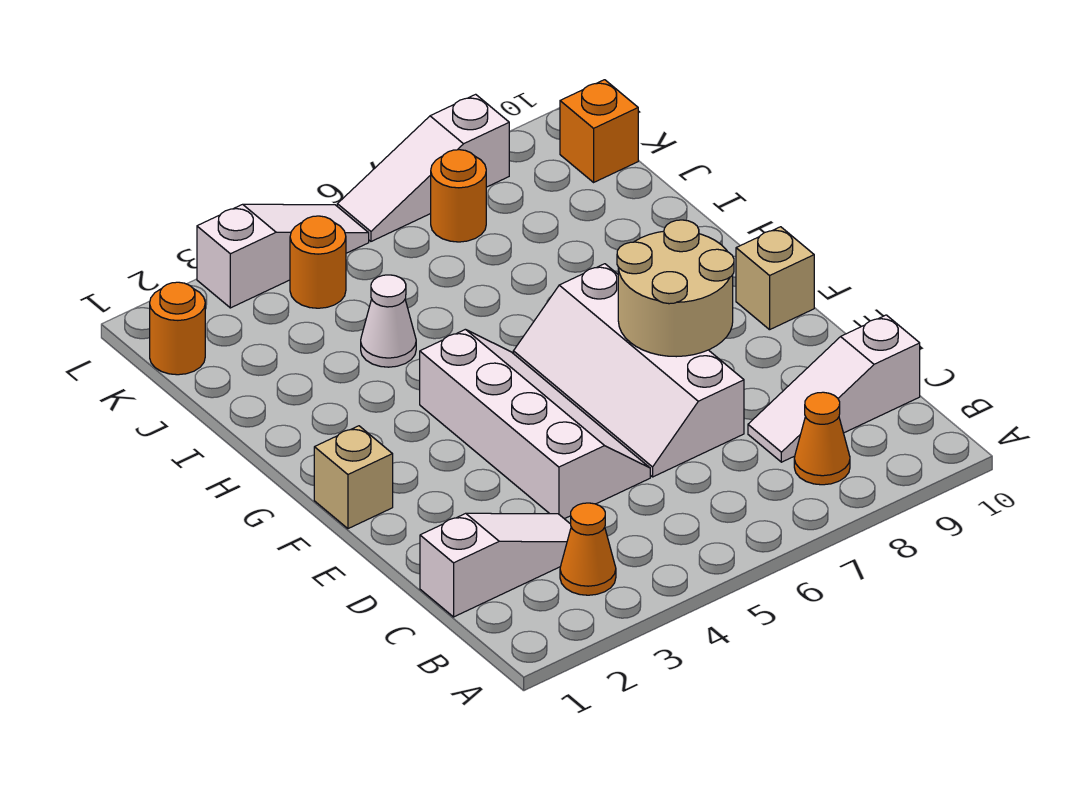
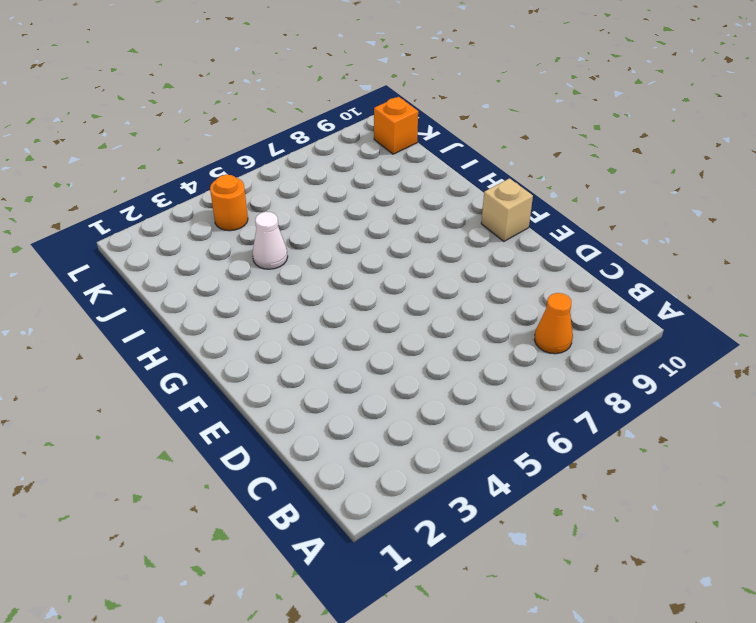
none -> orange 1x1 cone [560,503,616,595]
none -> white 1x3 slope [420,513,571,617]
none -> white 1x3 slope [748,315,920,462]

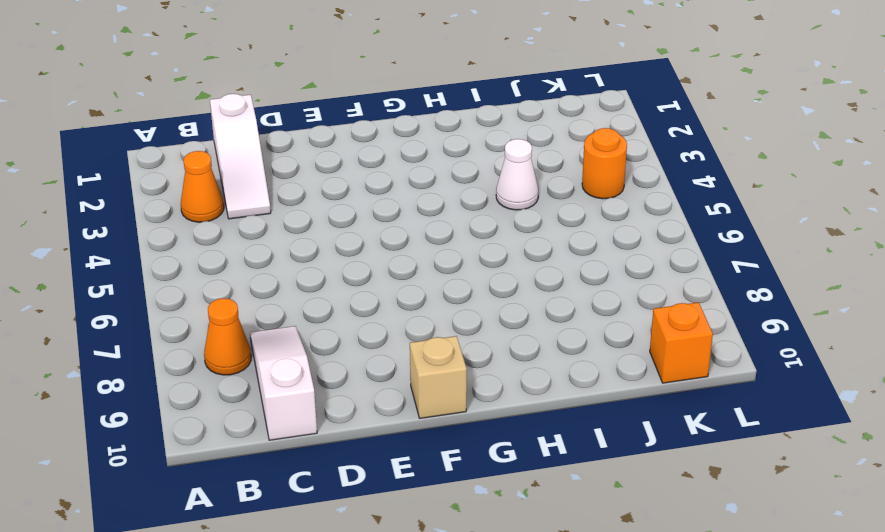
none -> white 2x4 slope [420,329,650,519]
none -> white 2x4 slope [513,264,744,477]
none -> tan 1x1 brick [314,426,393,529]

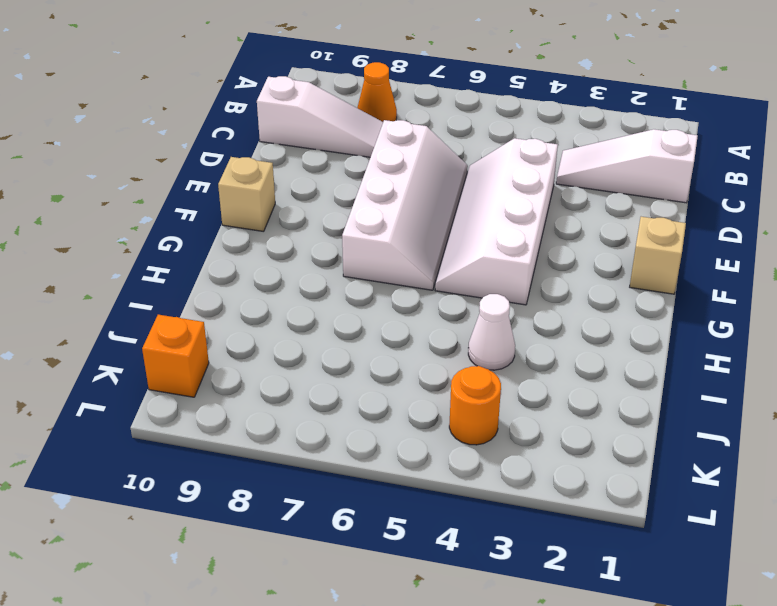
none -> orange 1x1 cone [560,503,616,595]
none -> orange 1x1 round brick [150,282,205,375]
none -> orange 1x1 round brick [431,150,486,242]

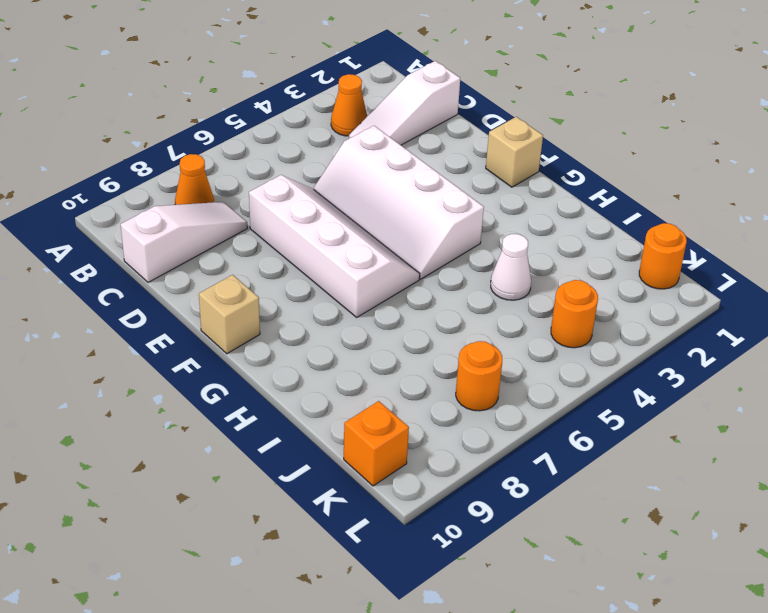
none -> white 1x3 slope [197,204,369,308]
none -> white 1x3 slope [337,94,509,241]
none -> tan 2x2 round brick [617,220,734,357]

